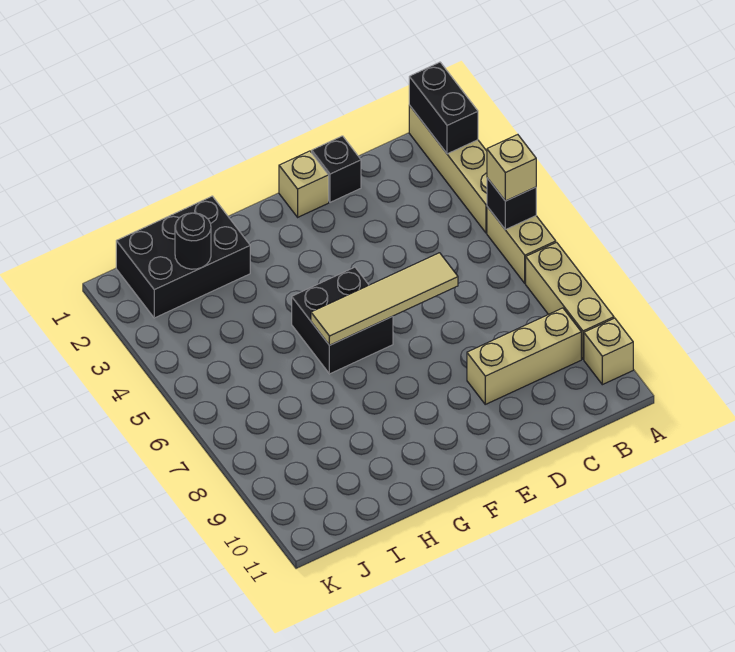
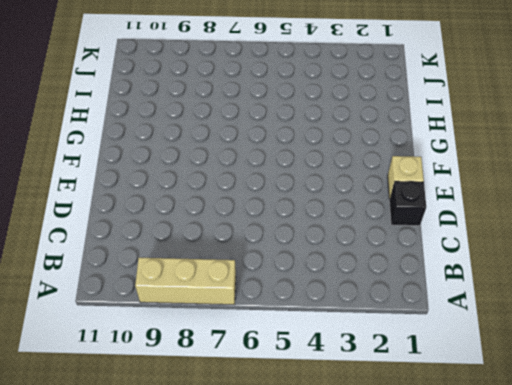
none -> tan 1x4 brick [409,105,487,233]
none -> tan 1x2 brick [487,207,556,283]
none -> tan 1x1 brick [584,318,633,385]

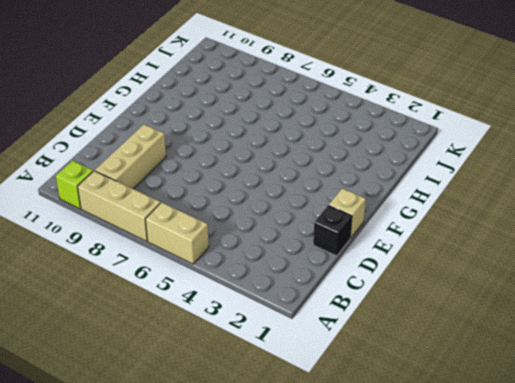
lime 1x1 brick [56,161,93,209] -> tan 1x1 brick [584,318,633,385]
none -> tan 1x4 brick [409,105,487,233]
none -> black 2x2 brick [292,267,393,374]
none -> black 2x3 brick [116,196,250,318]

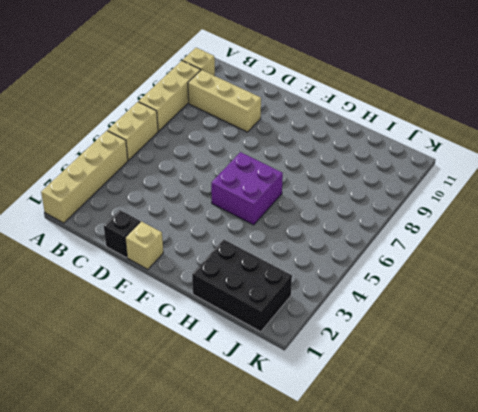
purple 2x2 brick [211,152,283,225] -> black 2x2 brick [292,267,393,374]
none -> black 1x2 brick [409,62,478,154]
none -> black 1x1 brick [487,178,536,230]
none -> tan 1x4 tile [311,253,458,345]

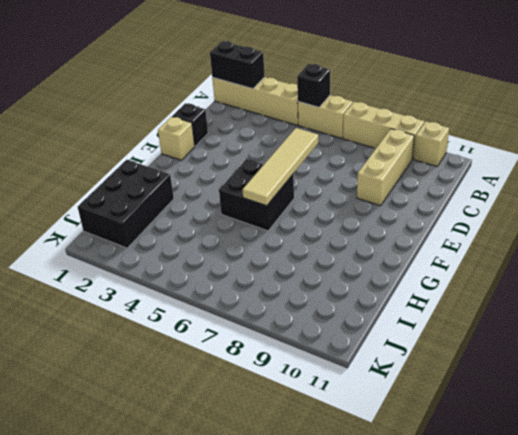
none -> black 1x1 round brick [175,213,211,269]
none -> tan 1x1 brick [487,135,536,201]

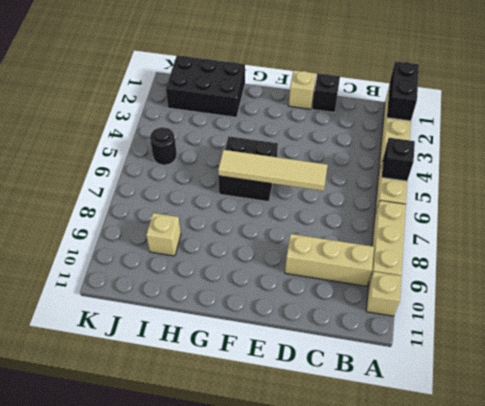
tan 1x1 brick [146,213,181,256] -> tan 1x1 brick moved to [487,135,536,201]
black 1x1 round brick [150,127,177,165] -> black 1x1 round brick moved to [175,213,211,269]

